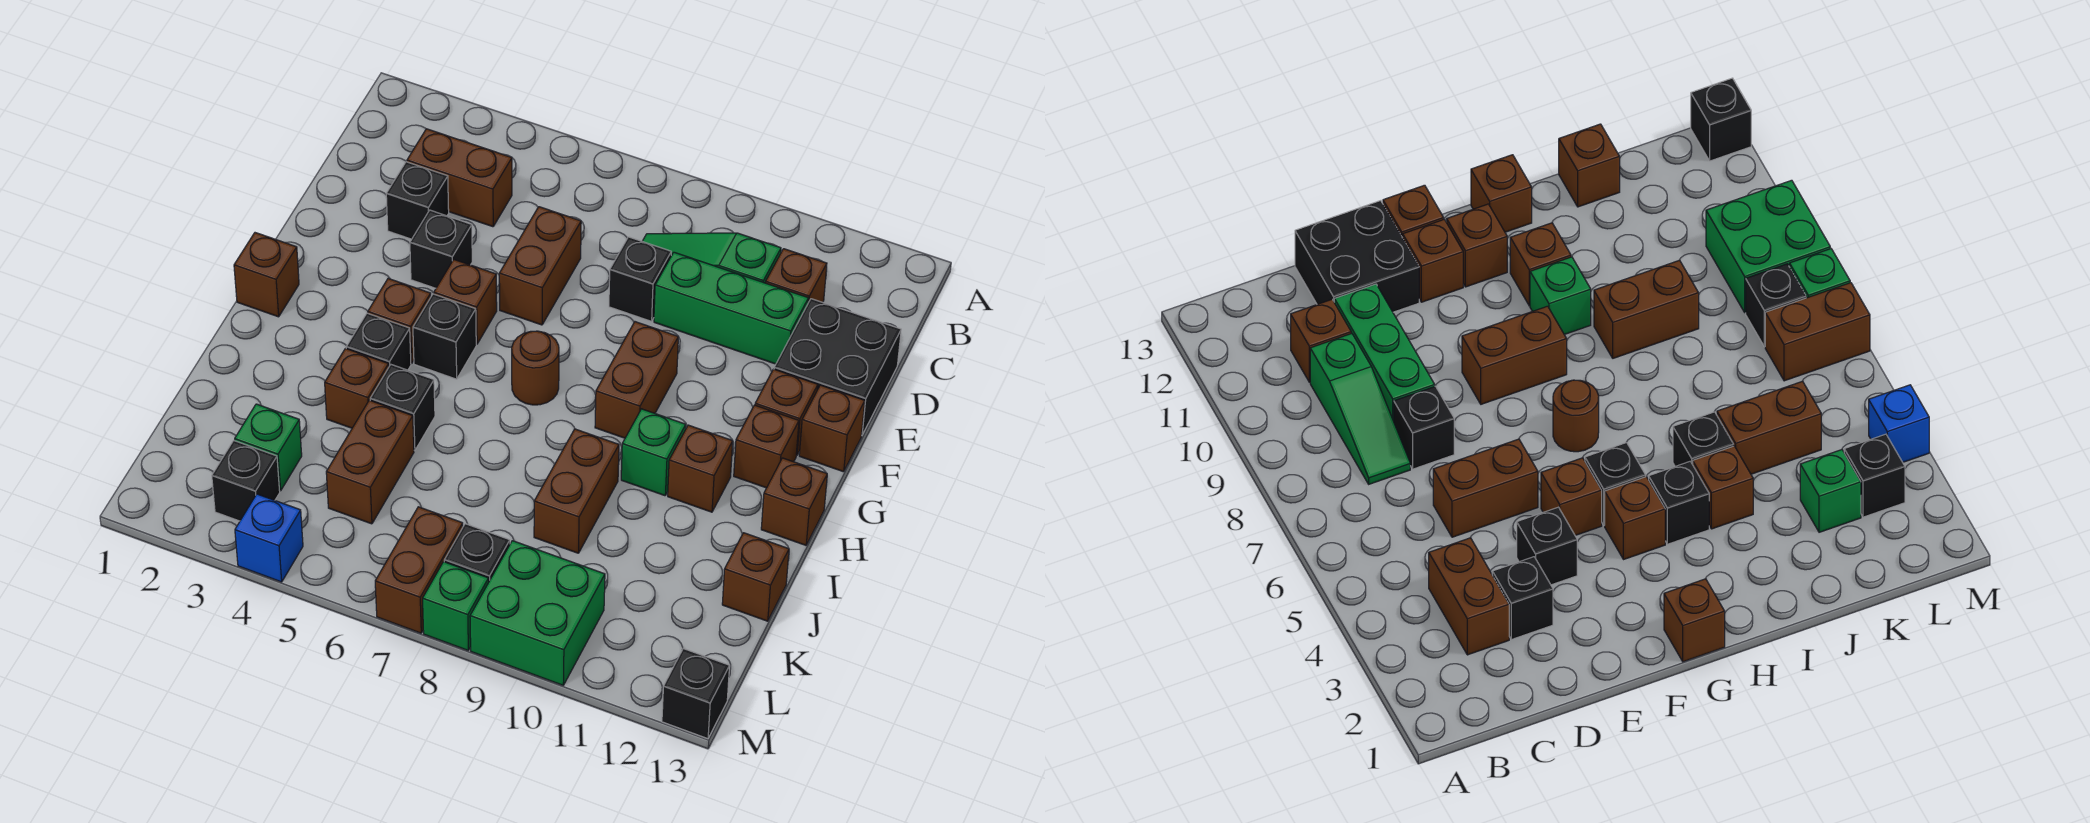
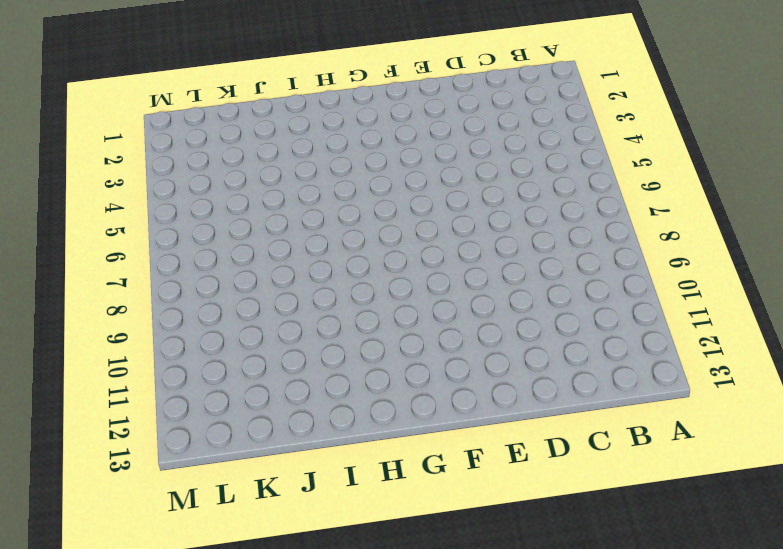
none -> brown 1x2 brick [407,129,512,227]
none -> green 1x3 slope [642,233,781,283]
none -> brown 1x1 brick [766,249,827,302]
none -> black 1x1 brick [386,162,449,239]

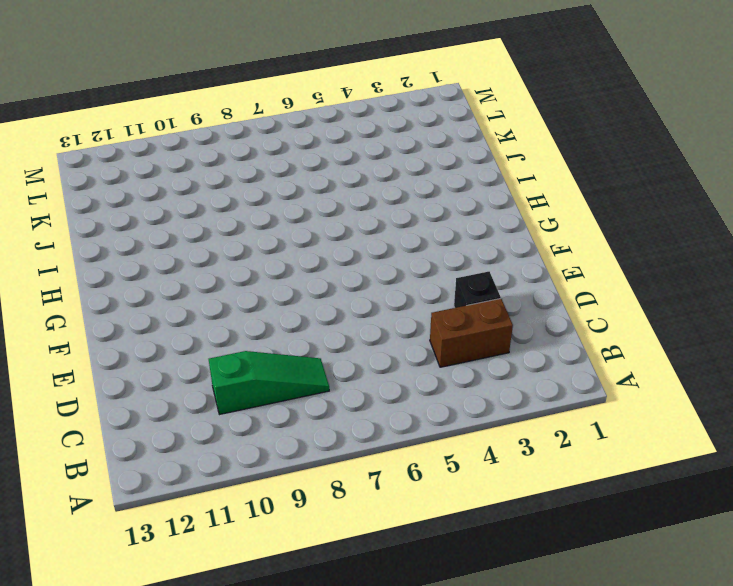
none -> brown 1x1 brick [766,249,827,302]
none -> brown 1x2 brick [499,207,581,325]
none -> black 1x1 brick [609,237,671,321]
none -> green 1x3 brick [654,252,808,364]

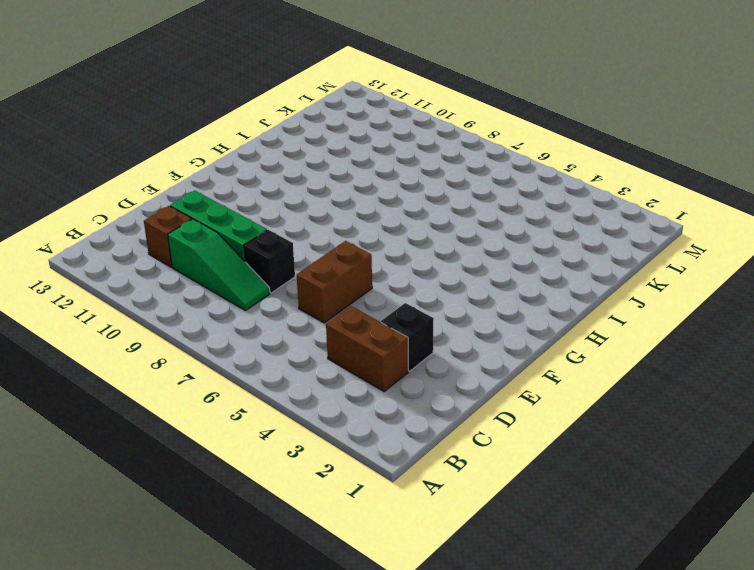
none -> black 2x2 brick [774,299,901,435]
none -> black 1x1 brick [410,210,472,288]
none -> brown 1x1 brick [434,260,497,344]
none -> brown 1x2 brick [595,322,678,438]

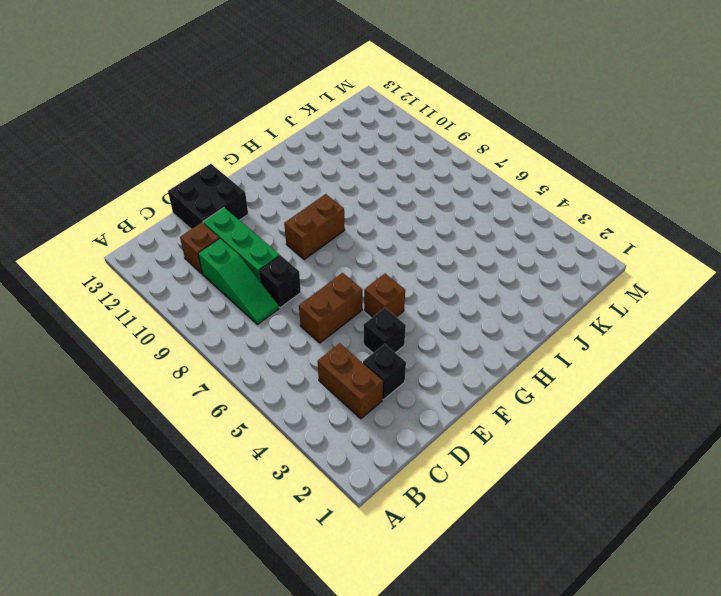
none -> brown 1x1 brick [755,369,818,455]
none -> brown 1x1 brick [799,385,865,472]
none -> brown 1x1 brick [234,233,299,317]
none -> brown 1x1 brick [368,278,431,364]

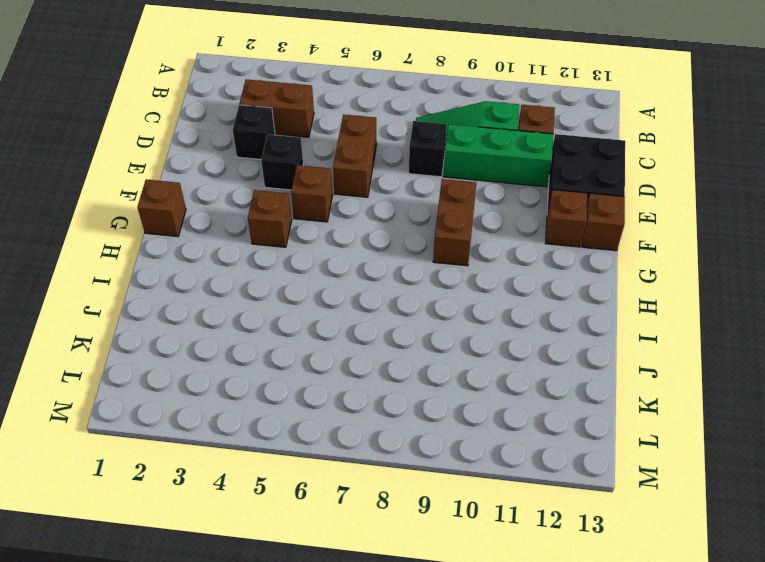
none -> black 1x1 brick [413,294,476,379]
none -> brown 1x1 round brick [512,331,559,405]
none -> brown 1x1 brick [734,405,799,488]
none -> black 1x1 brick [346,313,411,370]

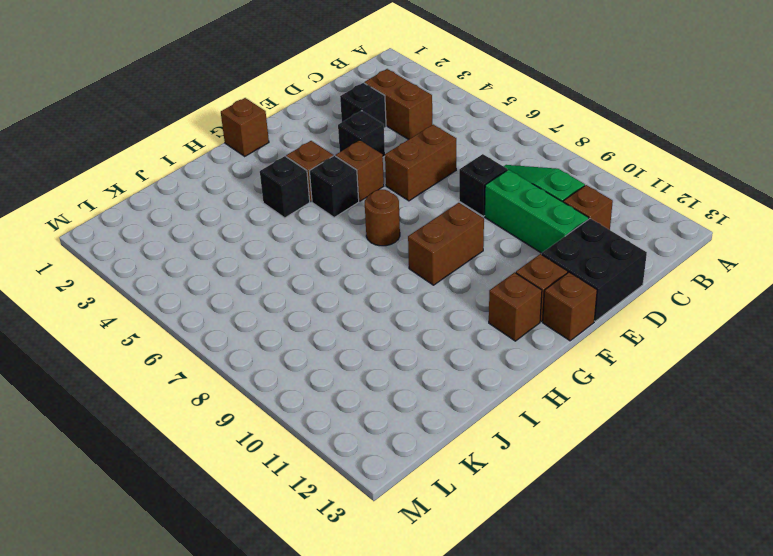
none -> green 1x1 brick [621,409,686,496]
none -> brown 1x1 brick [668,425,733,512]
none -> brown 1x1 brick [761,458,827,545]
none -> brown 1x1 brick [325,349,389,428]

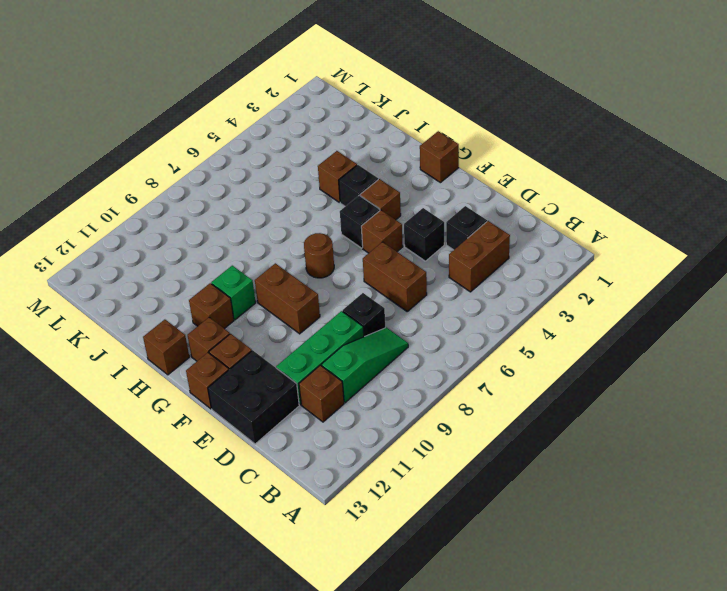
none -> black 1x1 brick [370,365,435,451]
none -> brown 1x2 brick [534,429,619,553]
none -> brown 1x2 brick [326,400,414,524]
none -> brown 1x1 brick [722,533,789,621]

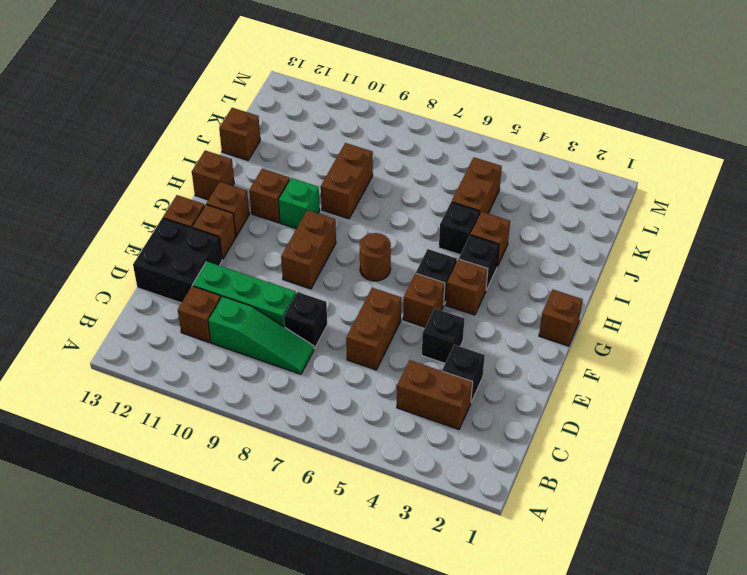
none -> green 1x1 brick [235,404,302,491]
none -> black 1x1 brick [212,441,280,521]
none -> brown 1x2 brick [375,507,463,633]
none -> black 1x1 brick [444,524,510,581]

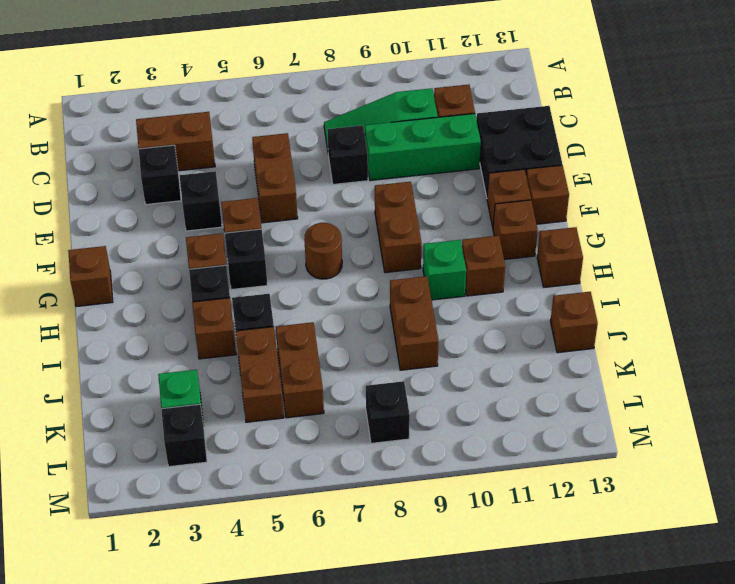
brown 1x2 brick [276,322,324,418] -> brown 1x2 brick moved to [375,507,463,633]
none -> green 2x2 brick [470,541,605,685]
none -> blue 1x1 brick [235,494,303,582]
none -> green 1x1 brick [423,562,489,650]
none -> black 1x1 brick [662,649,730,739]

